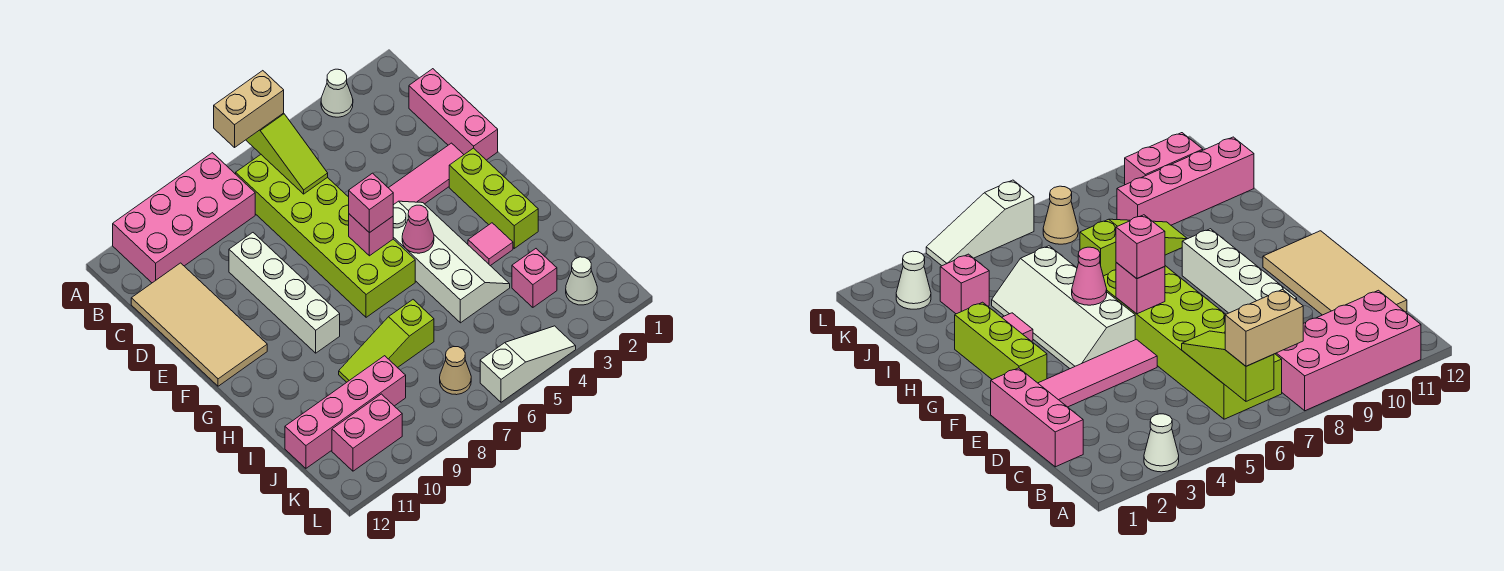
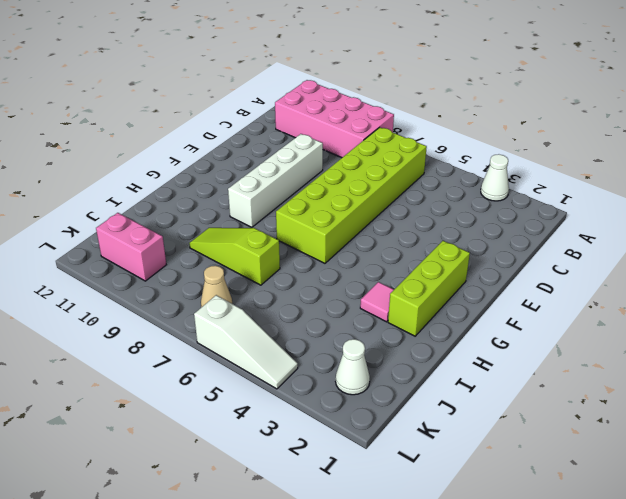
none -> pink 1x3 brick [409,69,498,160]
none -> tan 2x4 tile [131,263,267,386]
none -> pink 1x4 tile [389,143,464,205]

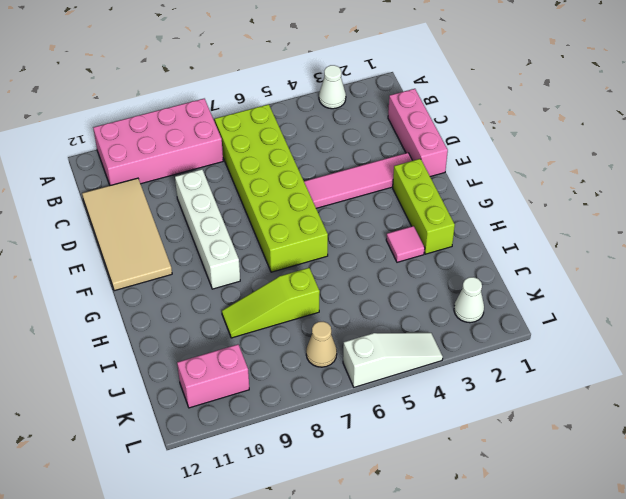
none -> white 2x4 slope [393,201,510,323]
none -> pink 1x1 brick [512,249,557,307]
none -> pink 1x4 brick [285,356,406,468]

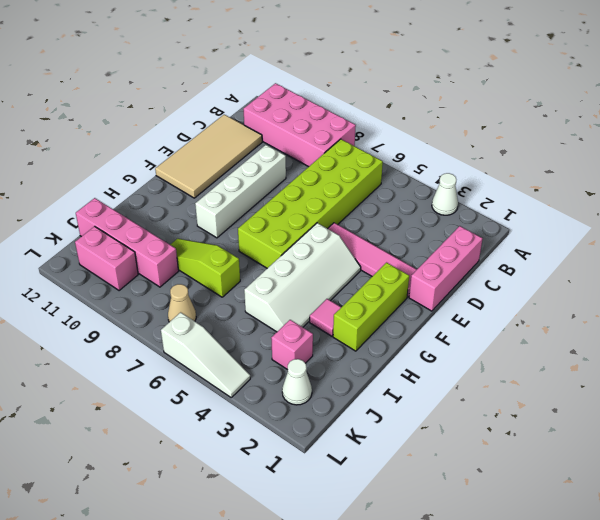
none -> lime 1x3 slope [246,113,328,194]
none -> pink 1x1 brick [349,214,393,256]
none -> pink 1x1 cone [402,205,434,253]

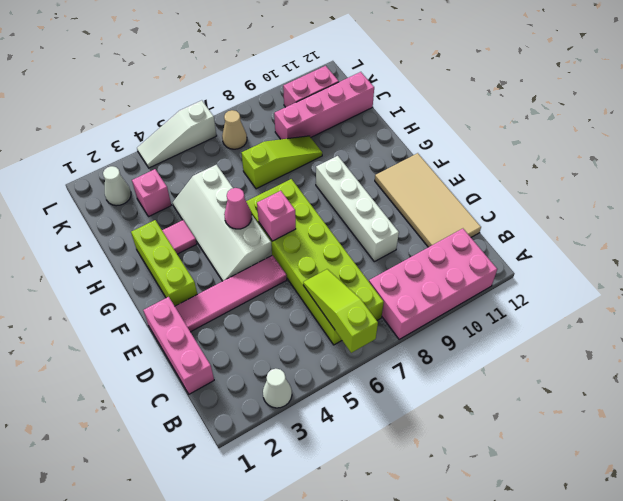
none -> tan 1x2 brick [214,71,284,147]
none -> pink 1x1 brick [349,173,393,233]

